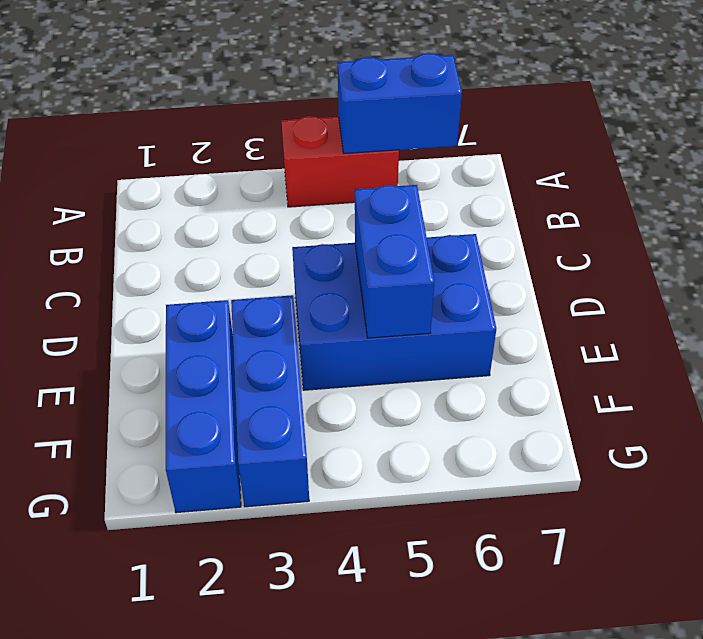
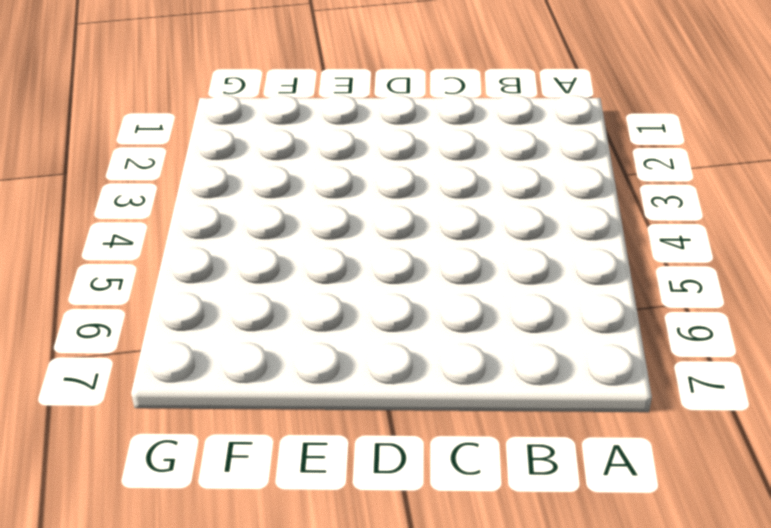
none -> red 1x2 brick [281,116,399,207]
none -> blue 2x3 brick [292,234,496,390]

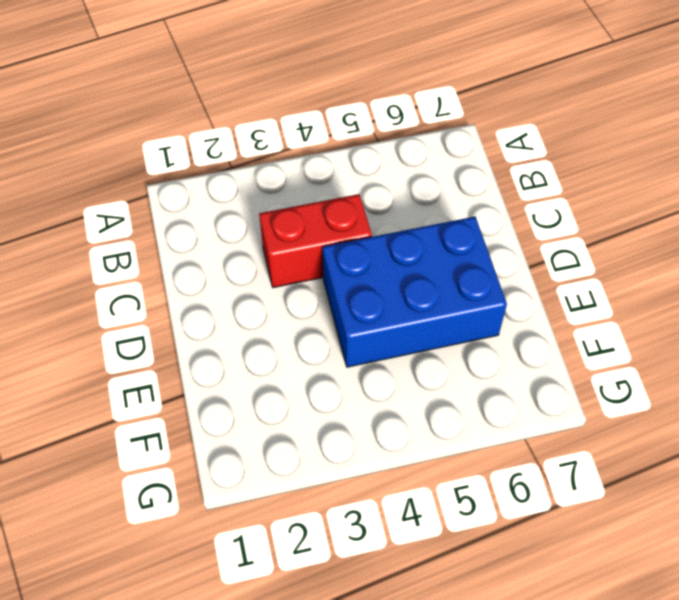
red 1x2 brick [259,194,372,288] -> red 1x2 brick moved to [281,116,399,207]
none -> blue 1x3 brick [166,300,241,513]
none -> blue 1x3 brick [231,295,309,507]

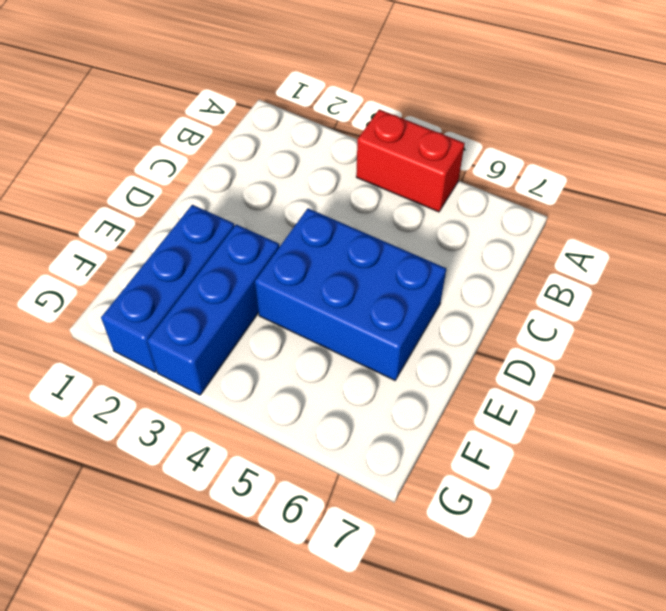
none -> blue 1x2 brick [338,53,462,153]
none -> blue 1x2 brick [355,185,434,338]

